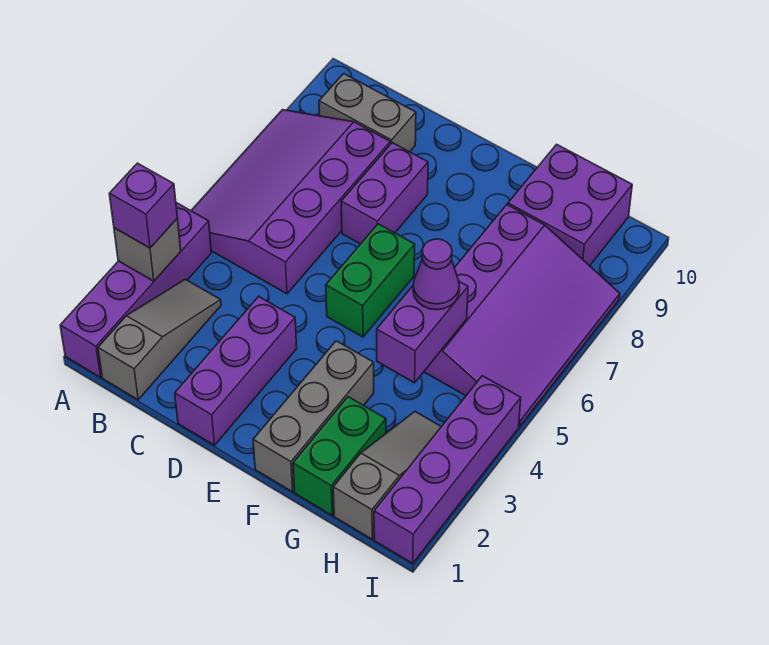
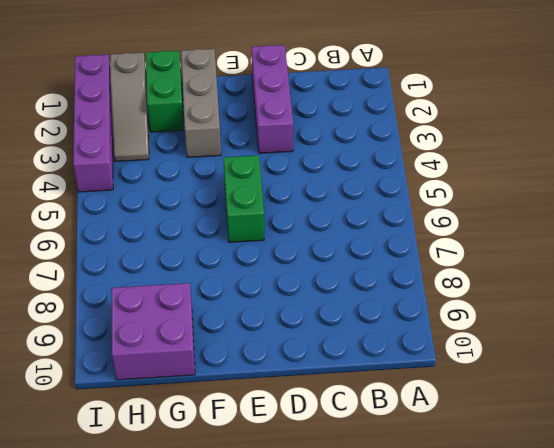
none -> purple 1x4 brick [60,203,211,377]
none -> purple 3x4 slope [191,110,390,294]
none -> grey 1x3 slope [98,279,221,400]

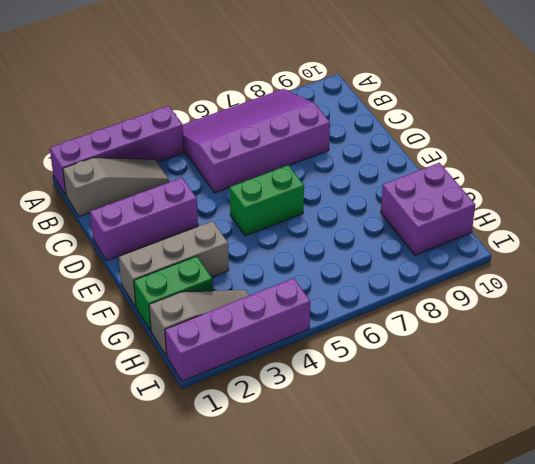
none -> grey 1x2 brick [319,74,416,152]
none -> purple 1x2 brick [341,143,428,244]
none -> purple 3x4 slope [424,205,620,426]

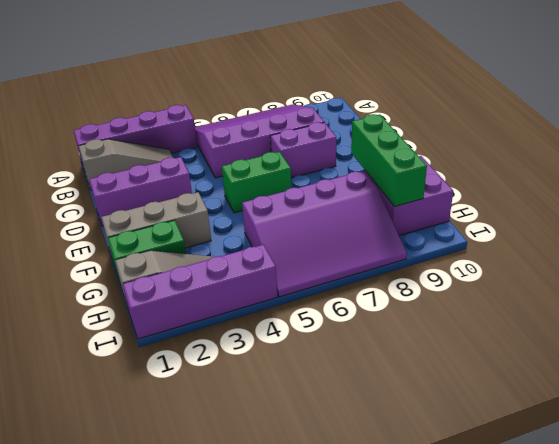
green 1x3 brick [351,114,427,207] -> none
none -> grey 1x2 brick [319,74,416,152]
none -> grey 1x1 brick [114,219,181,281]
none -> purple 1x2 brick [377,281,468,383]

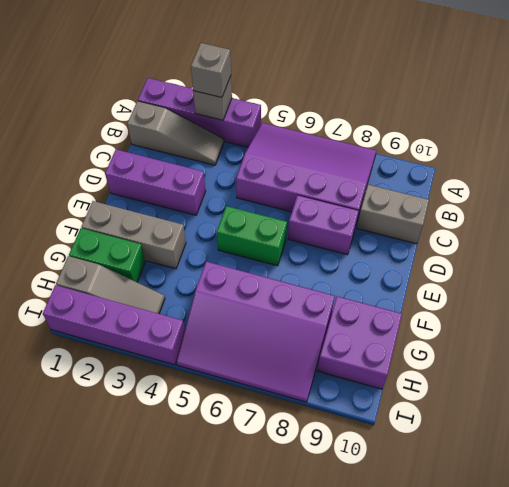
grey 1x1 brick [191,43,231,97] -> purple 1x1 brick [109,163,177,248]
grey 1x2 brick [357,185,429,244] -> grey 1x2 brick turned to [319,74,416,152]
none -> purple 1x2 brick [377,281,468,383]
none -> purple 1x1 cone [413,239,459,310]

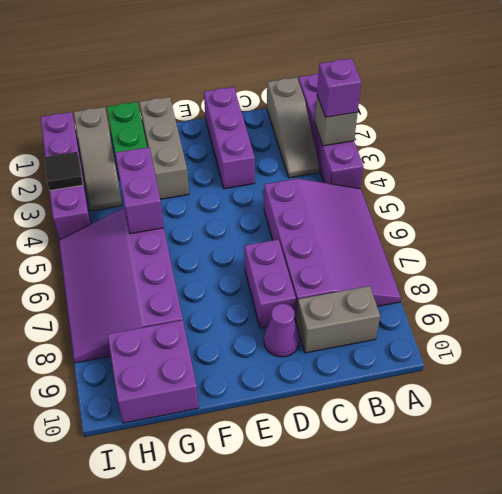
purple 1x1 cone [264,304,300,357] -> purple 1x1 cone moved to [413,239,459,310]
black 1x1 tile [44,152,83,191] -> none
none -> green 1x2 brick [326,224,415,337]

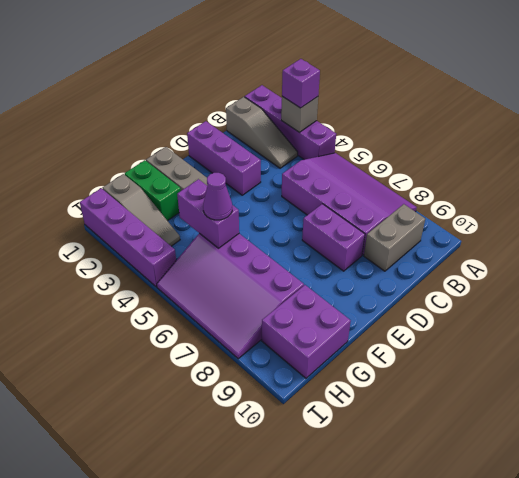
none -> green 1x2 brick [326,224,415,337]

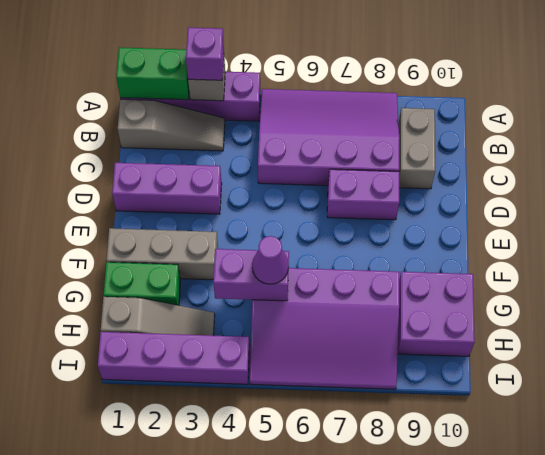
green 1x2 brick [116,47,189,100] -> green 1x2 brick moved to [326,224,415,337]

